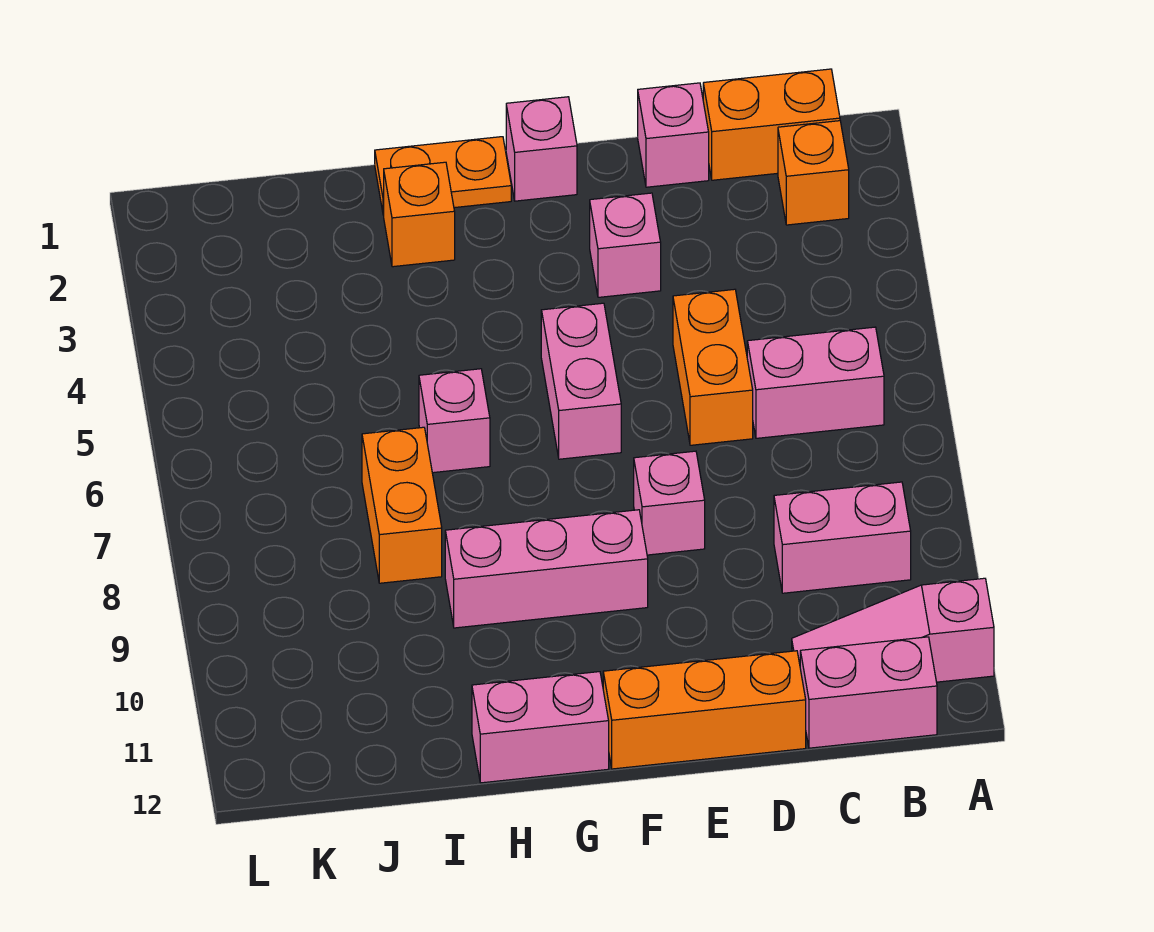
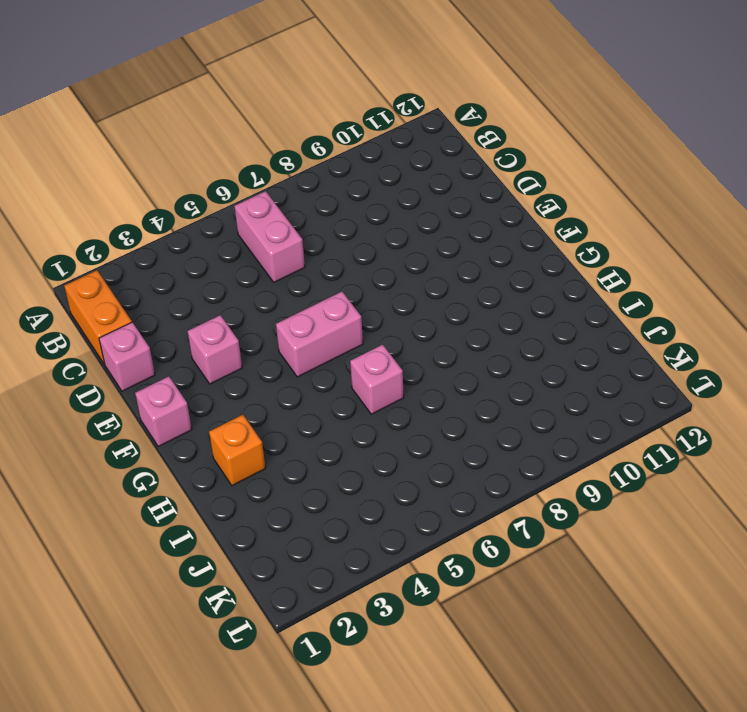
none -> pink 1x3 slope [792,578,994,682]
none -> orange 1x1 brick [778,121,849,225]
none -> pink 1x2 brick [774,482,911,593]

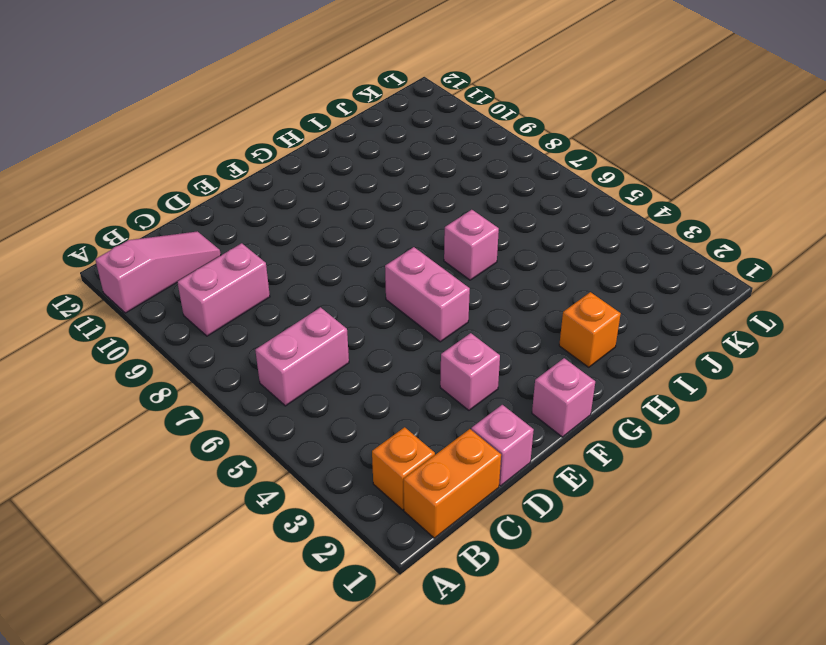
none -> pink 1x2 brick [800,637,937,748]
none -> orange 1x2 brick [673,289,753,445]
none -> orange 1x3 brick [603,651,806,769]

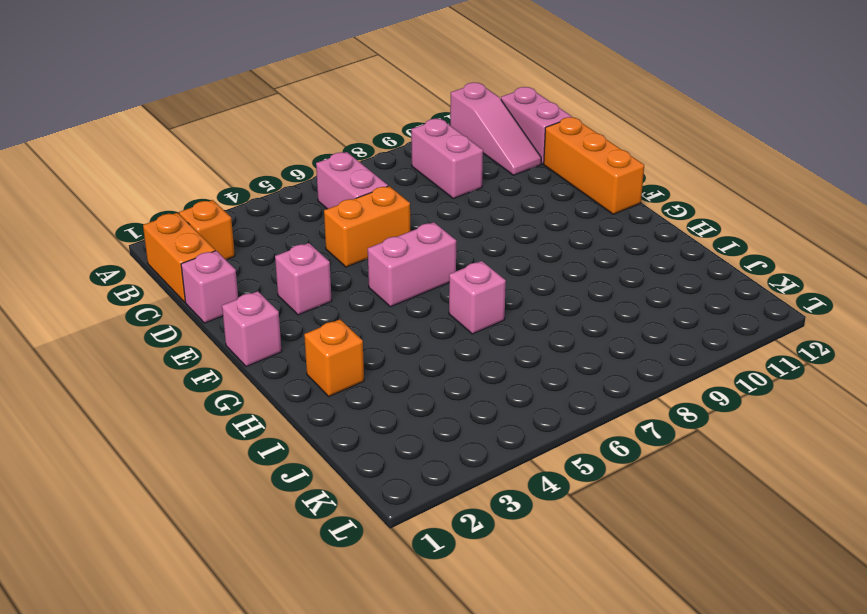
none -> pink 1x1 brick [634,451,705,555]
none -> pink 1x3 brick [445,510,648,628]
none -> orange 1x2 plate [375,137,511,215]

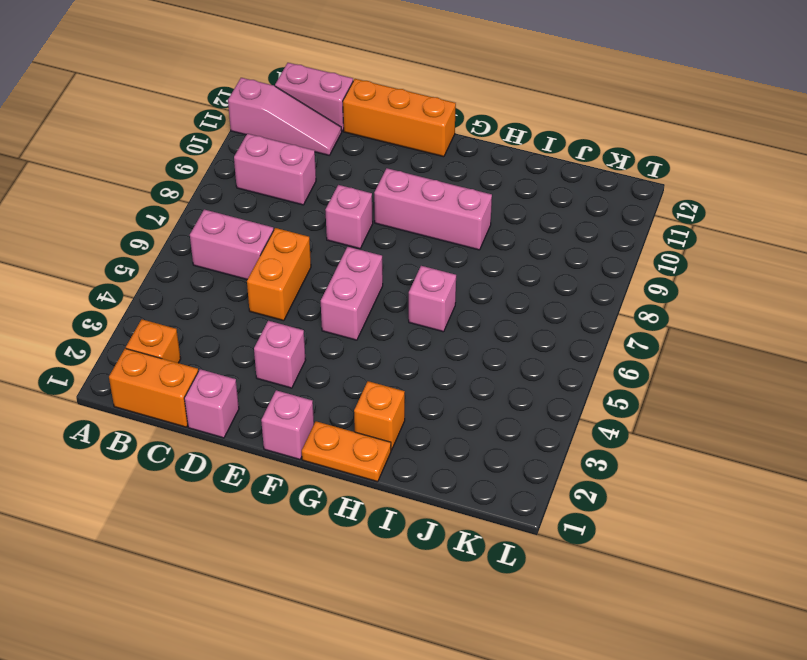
none -> pink 1x2 brick [472,672,609,783]
none -> orange 1x2 brick [362,427,442,583]

